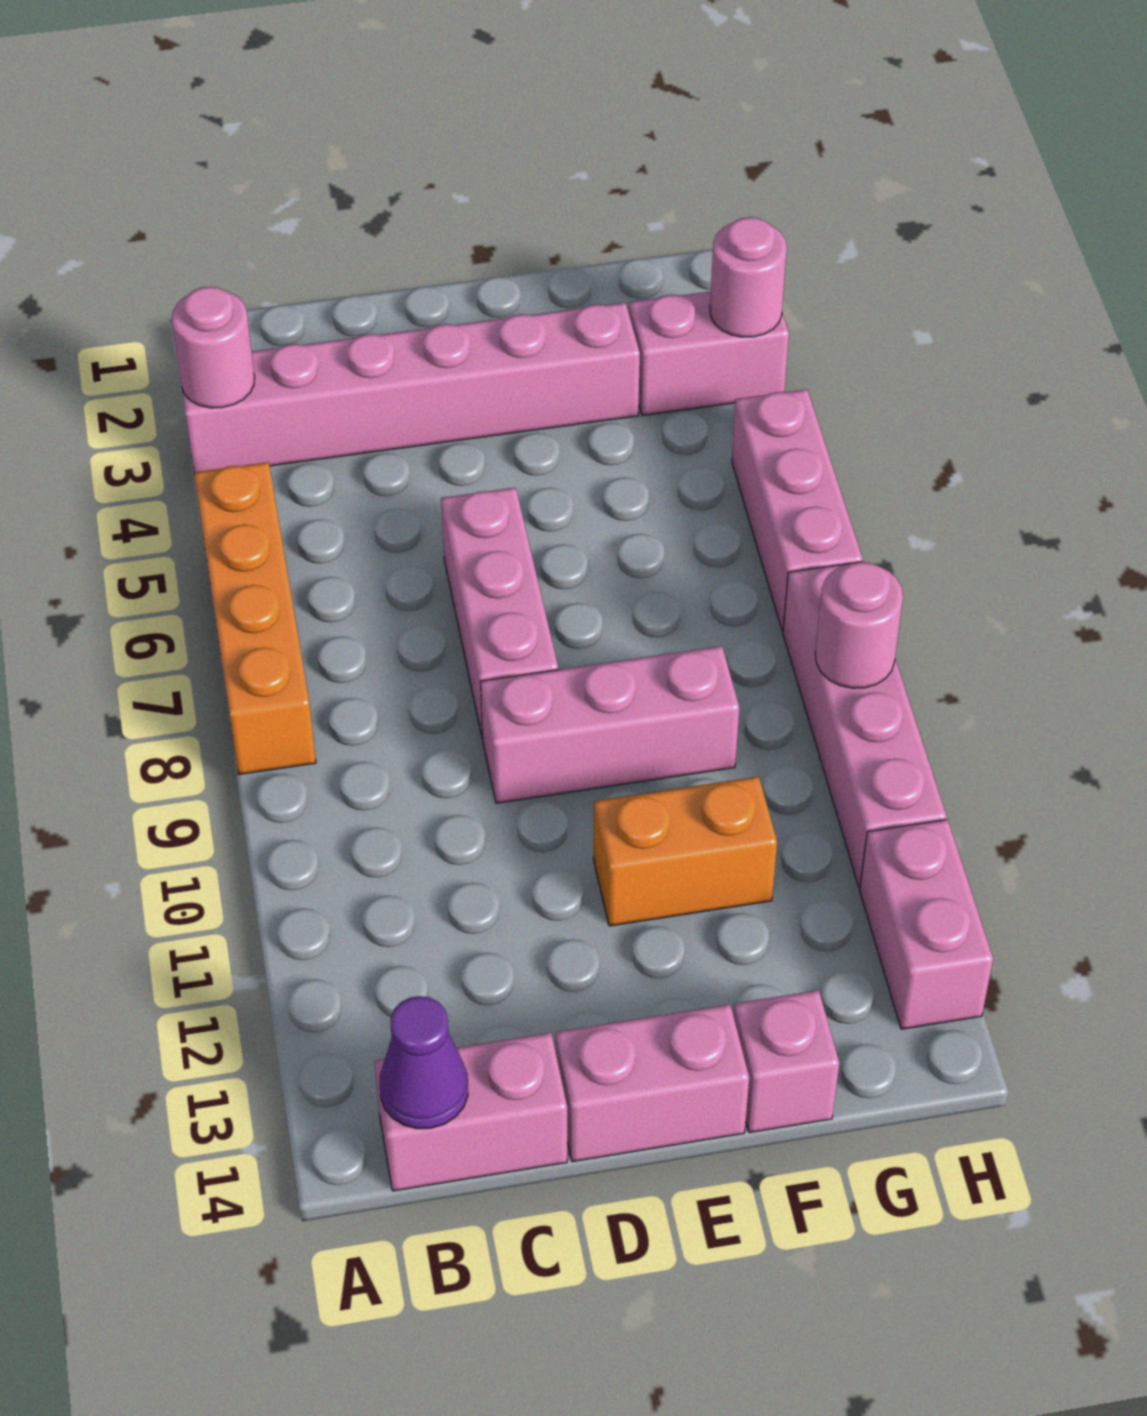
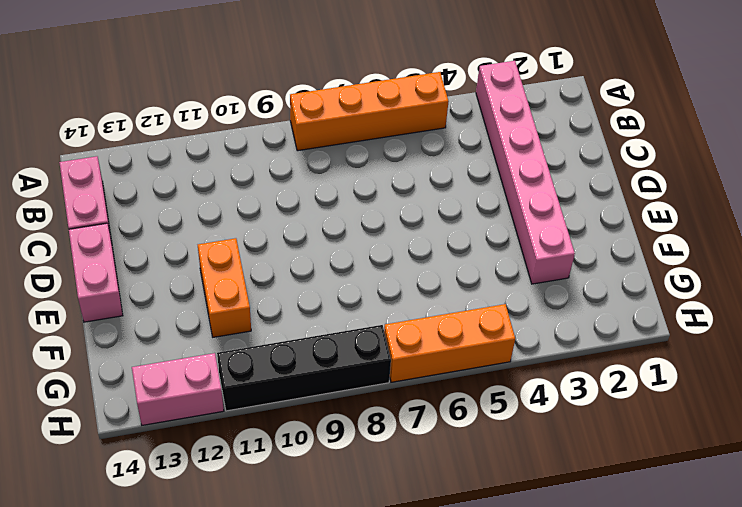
orange 1x3 brick [384,304,515,382] -> pink 1x3 brick [732,389,863,631]
black 1x4 brick [217,325,391,411] -> pink 1x4 brick [783,562,947,887]
none -> pink 1x3 brick [441,488,558,739]
none -> pink 1x3 brick [480,646,739,803]
none -> pink 1x1 brick [734,990,839,1133]

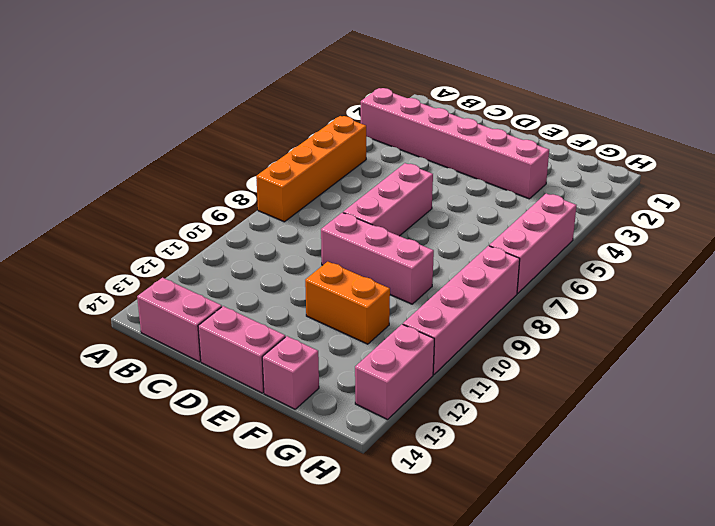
none -> pink 1x2 brick [629,291,789,415]
none -> pink 1x1 round brick [172,287,255,408]
none -> purple 1x1 cone [380,996,468,1129]

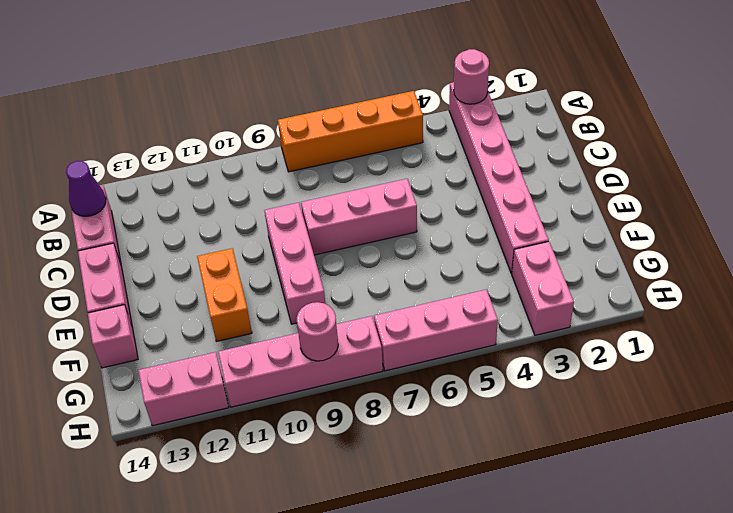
none -> pink 1x1 round brick [710,217,787,337]

